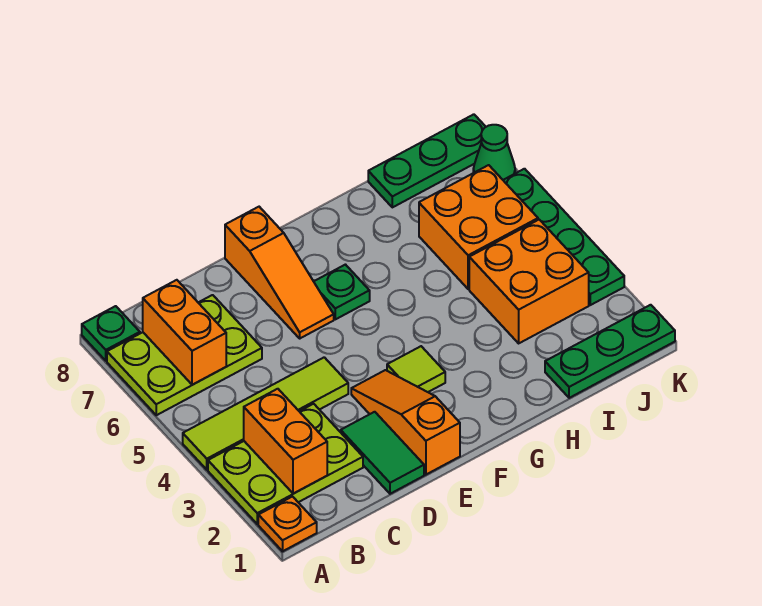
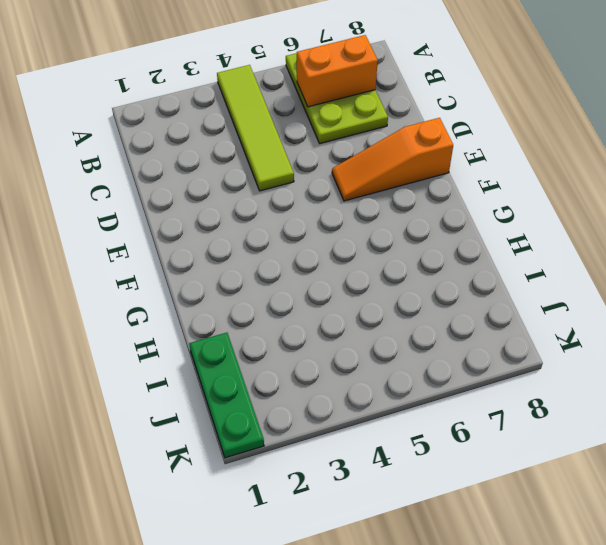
none -> orange 1x1 plate [258,497,317,551]
none -> lime 2x3 plate [208,404,363,524]
none -> green 1x1 plate [82,306,140,361]

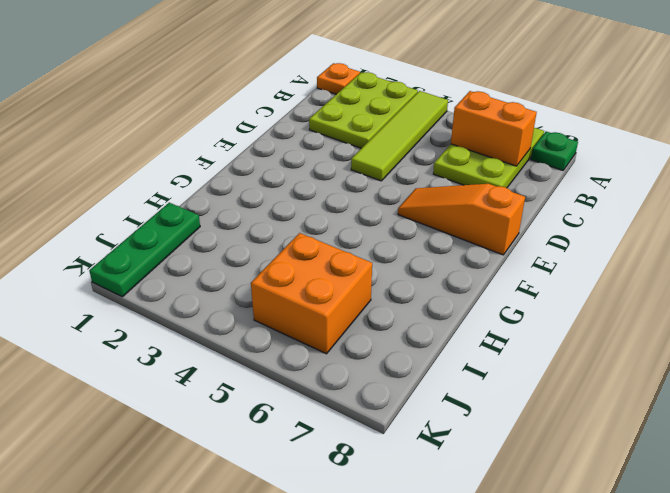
none -> green 1x2 tile [341,412,424,494]
none -> orange 1x3 slope [351,370,460,475]
none -> lime 1x1 tile [387,346,445,392]

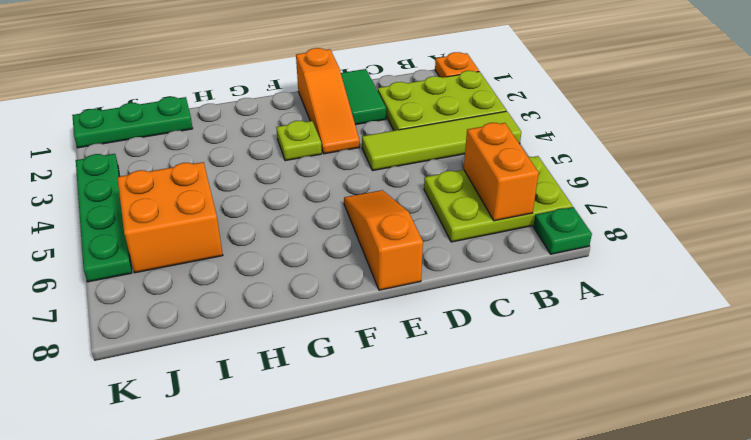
lime 1x1 plate [276,121,322,161] -> lime 1x1 tile [387,346,445,392]
none -> green 1x1 plate [314,265,370,319]
none -> orange 2x2 brick [469,220,589,343]
none -> green 1x3 plate [368,114,486,207]

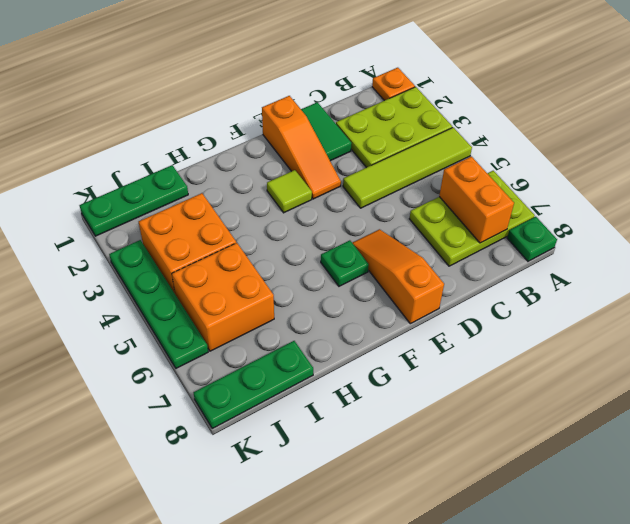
none -> green 1x1 cone [473,125,515,180]
none -> orange 1x2 brick [244,389,327,494]

